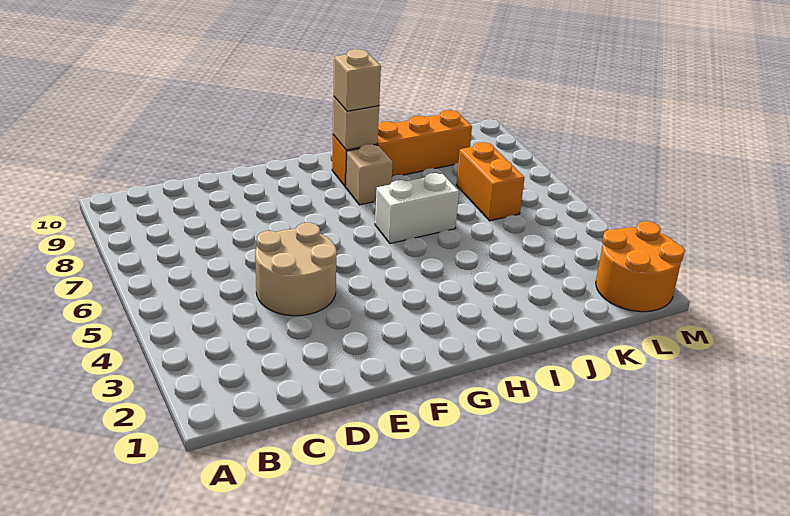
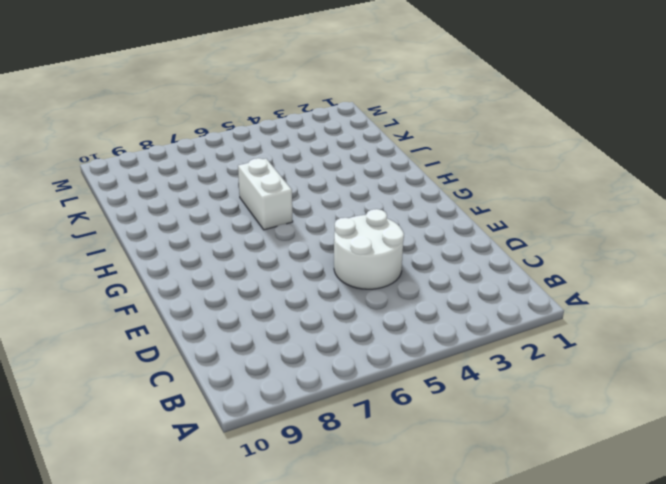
white 2x2 round brick [334,209,404,289] -> tan 2x2 round brick [255,223,337,316]
none -> tan 1x1 brick [346,144,393,205]
none -> orange 1x4 brick [332,110,472,187]

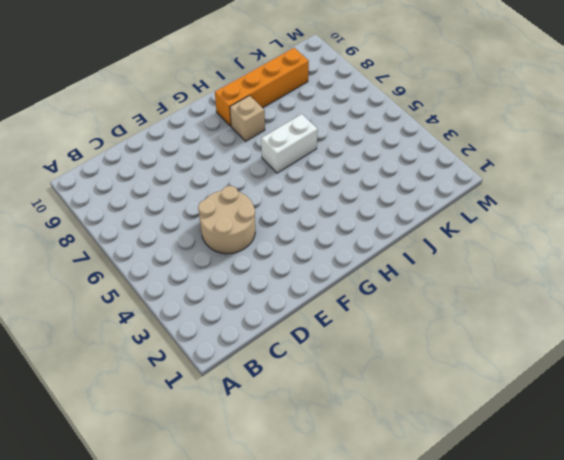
none -> orange 1x2 brick [457,142,525,221]
none -> orange 2x2 round brick [596,221,685,312]

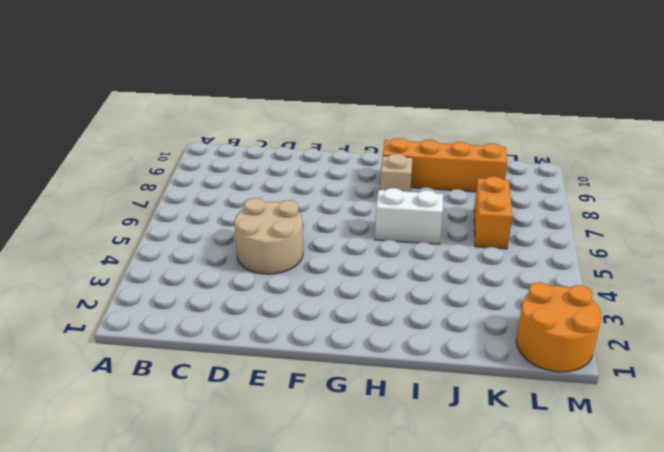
none -> tan 1x1 brick [333,97,379,150]
none -> tan 1x1 brick [334,49,381,111]

